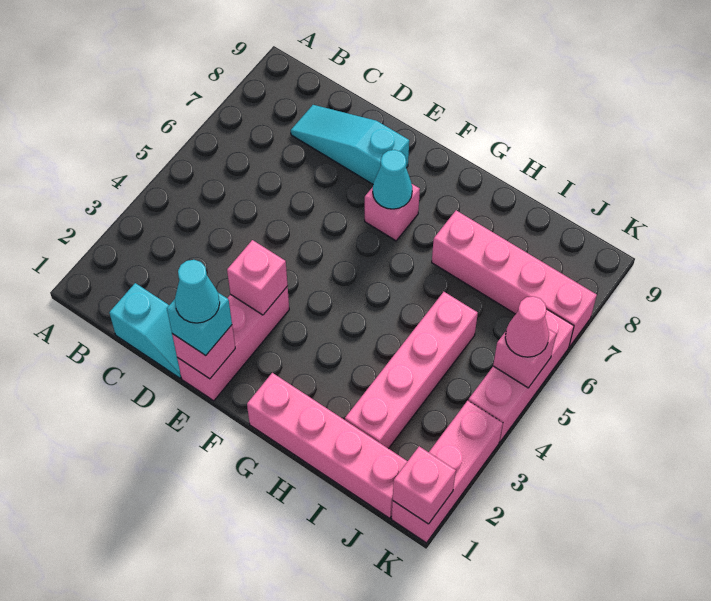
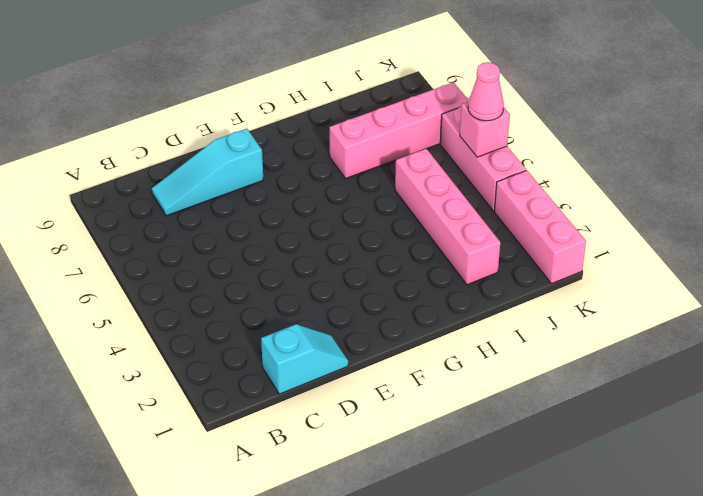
none -> pink 1x3 brick [177,286,289,401]
none -> pink 1x1 brick [365,184,420,241]
none -> pink 1x4 brick [247,373,407,518]

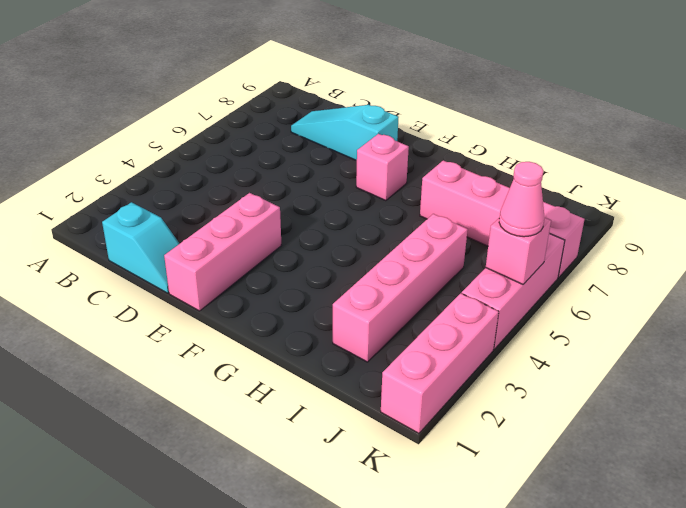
none -> pink 1x4 brick [247,373,407,518]
none -> pink 1x1 brick [172,325,235,379]
none -> pink 1x1 brick [227,240,288,315]

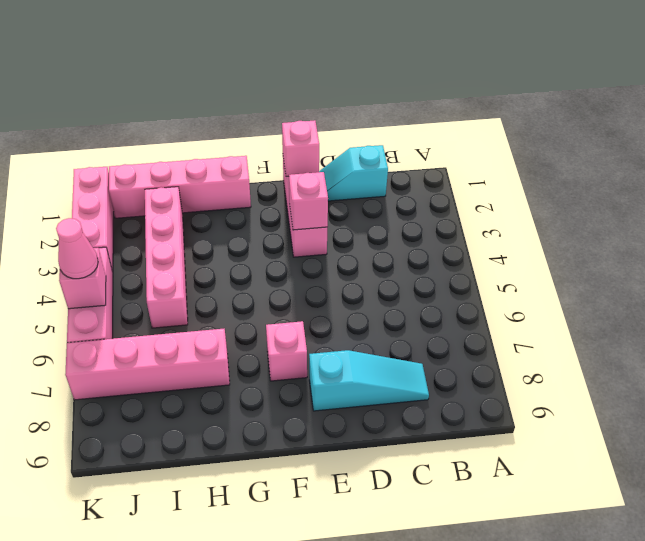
none -> cyan 1x1 cone [373,150,412,209]
none -> pink 1x1 brick [393,446,456,524]
none -> cyan 1x1 brick [167,293,232,355]

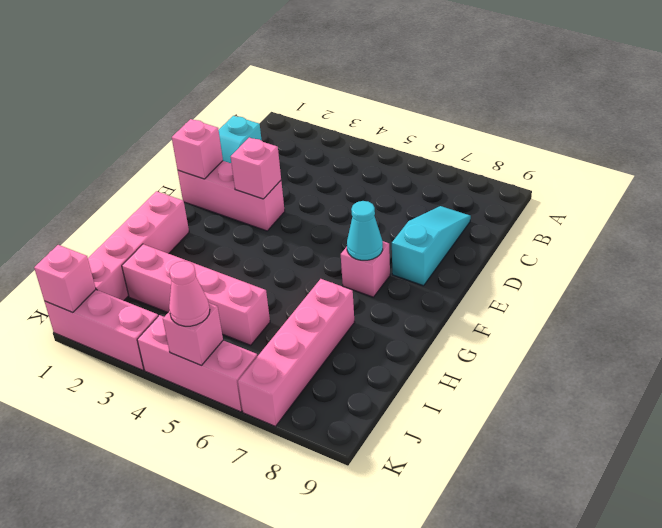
none -> cyan 1x1 brick [167,293,232,355]
none -> cyan 1x1 cone [175,260,220,323]

